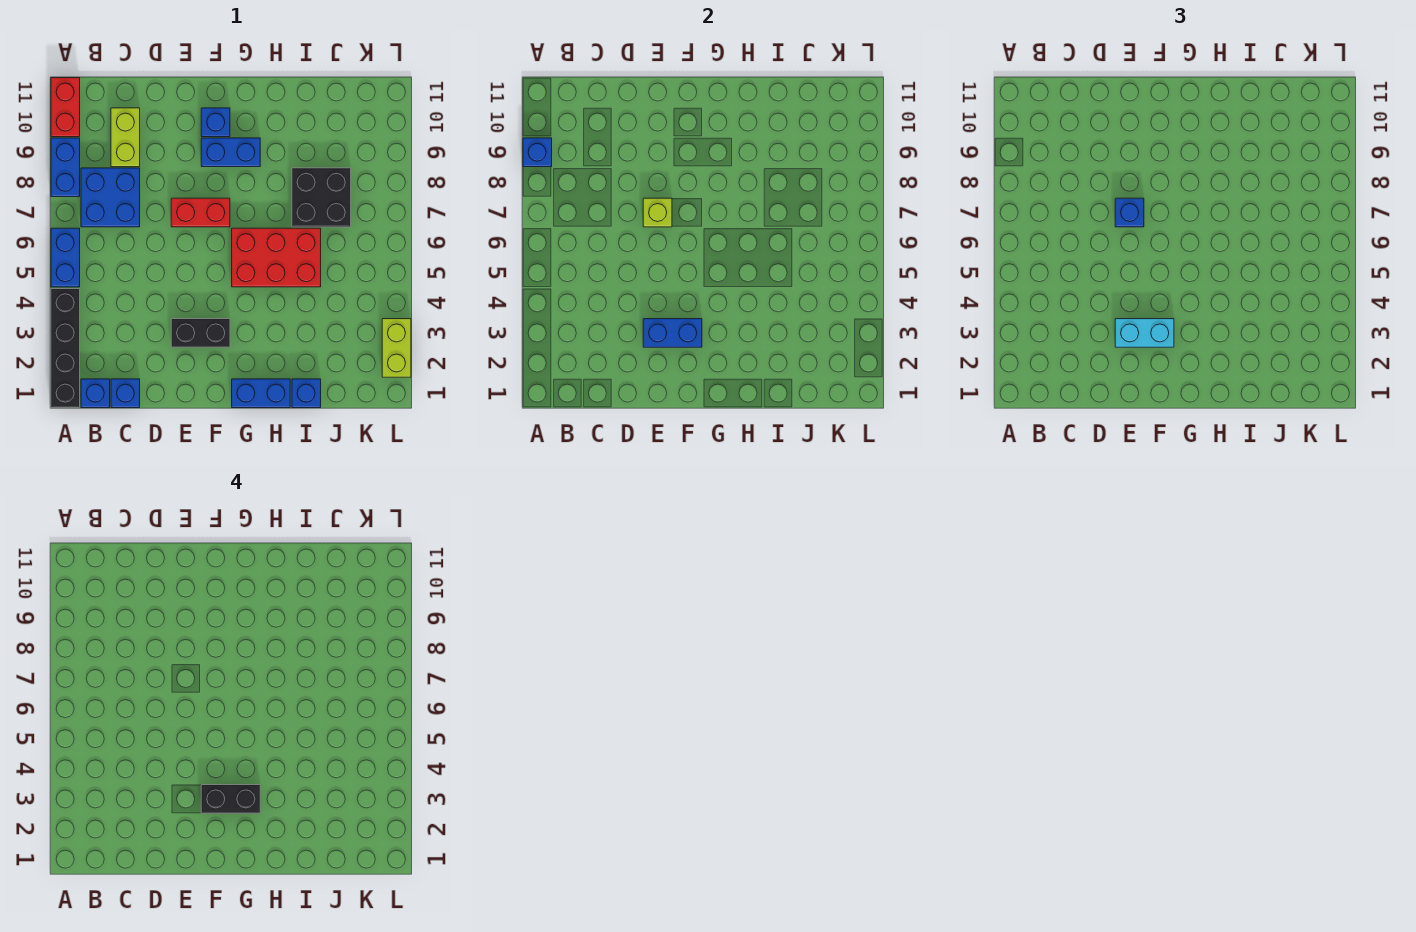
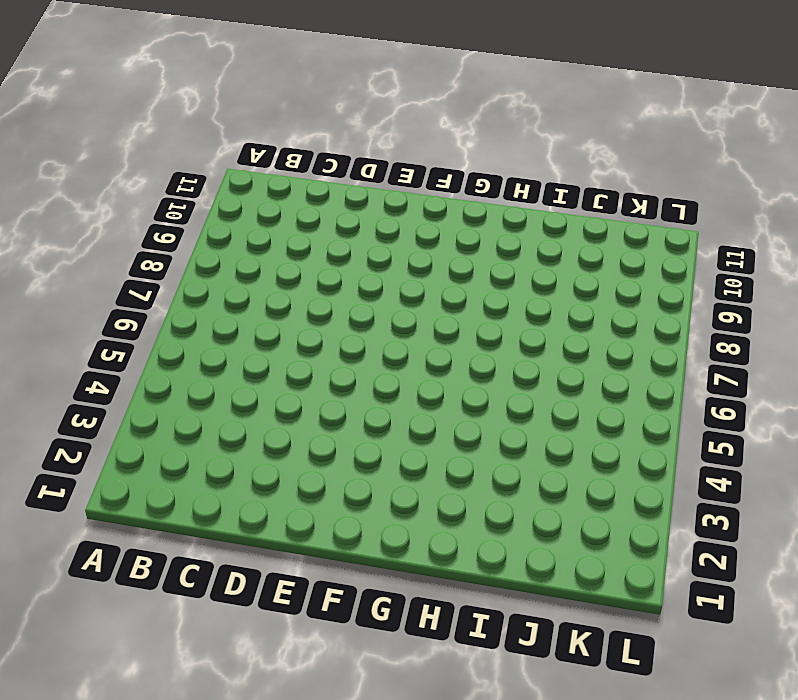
none -> black 1x4 brick [51,289,80,408]
none -> blue 1x2 brick [51,228,80,287]
none -> blue 1x2 brick [51,138,80,197]

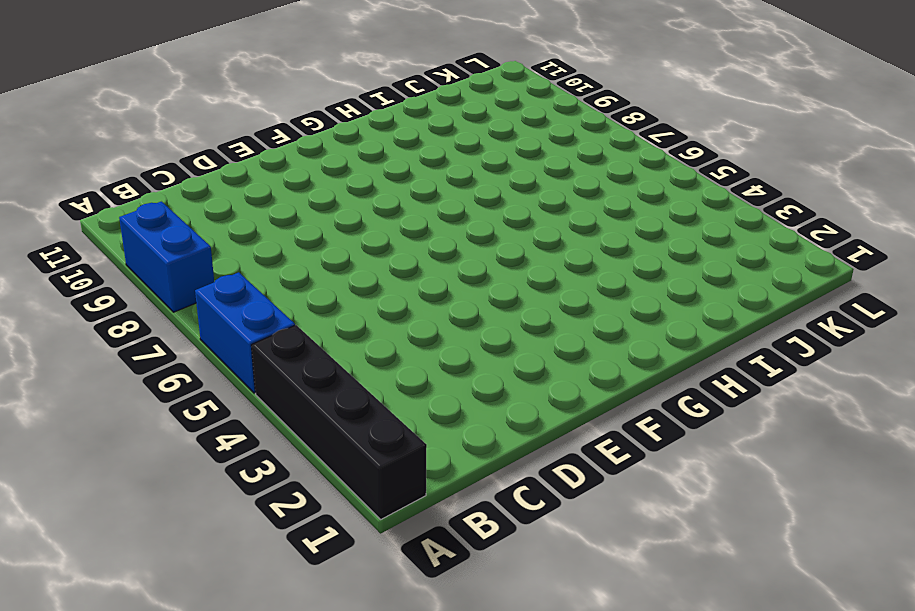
none -> red 1x2 brick [51,78,80,137]
none -> blue 1x1 brick [81,379,110,408]
none -> blue 2x2 brick [81,168,140,227]

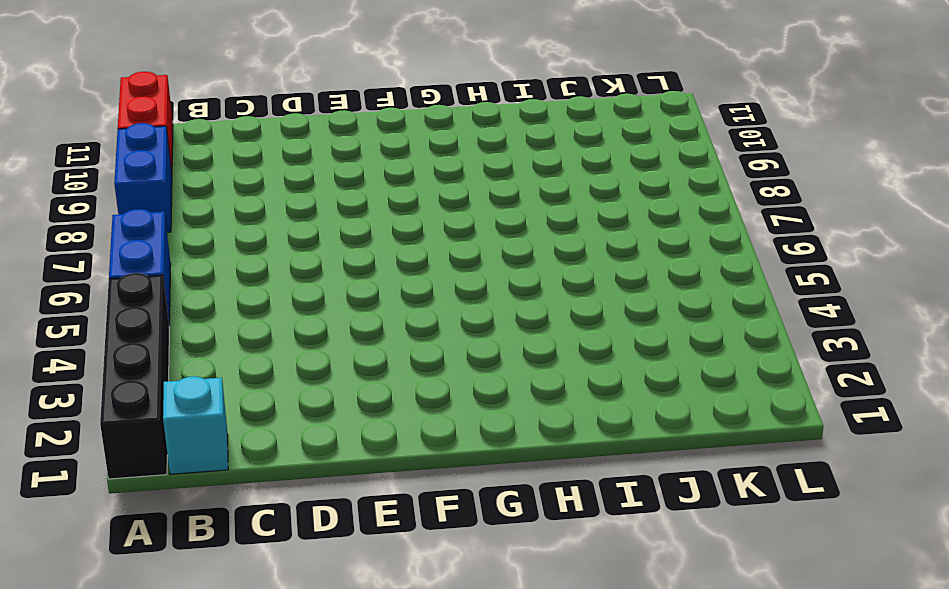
cyan 1x1 brick [163,376,228,474] -> blue 1x1 brick [81,379,110,408]
none -> blue 2x2 brick [81,168,140,227]
none -> blue 1x1 brick [111,379,140,408]
none -> lime 1x2 brick [111,108,140,167]

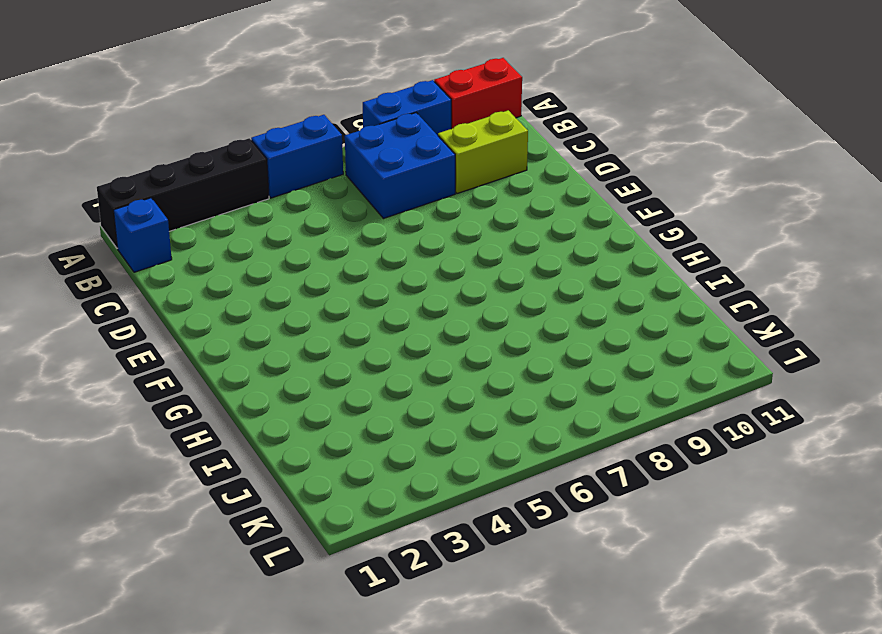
none -> blue 1x1 brick [111,379,140,408]
none -> black 1x2 brick [171,319,230,347]
none -> red 1x2 brick [171,198,230,227]

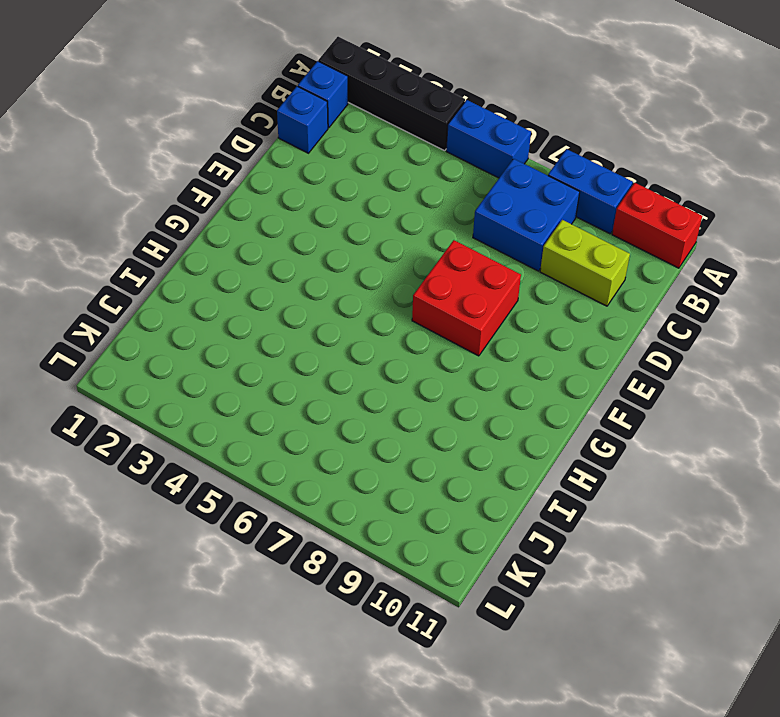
red 2x2 brick [412,240,521,356] -> red 1x2 brick [171,198,230,227]
none -> black 1x2 brick [171,319,230,347]
none -> blue 1x2 brick [201,138,260,167]
none -> blue 1x1 brick [201,108,230,137]

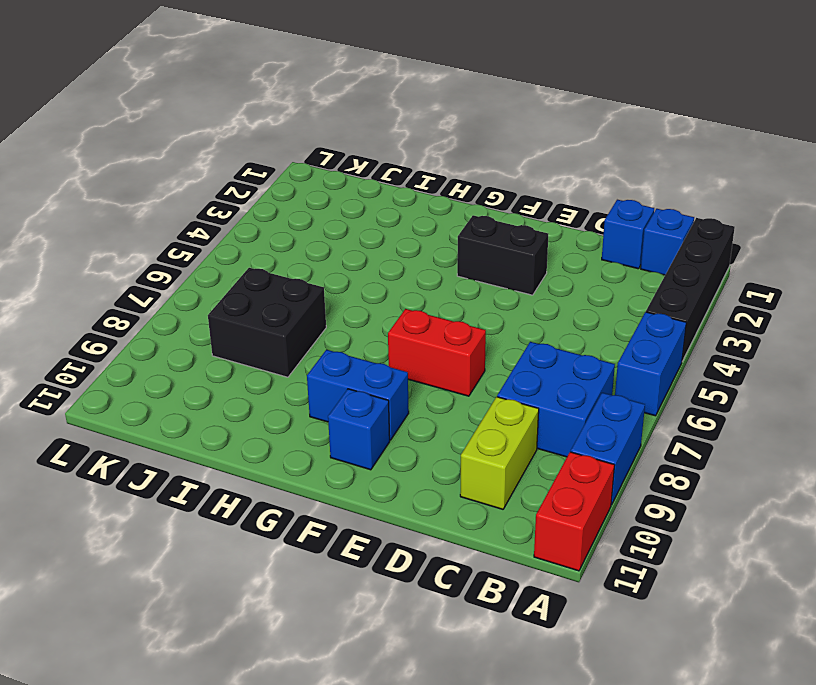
none -> blue 1x2 brick [232,379,290,408]
none -> red 2x3 brick [232,228,321,287]
none -> blue 1x1 brick [292,379,321,408]

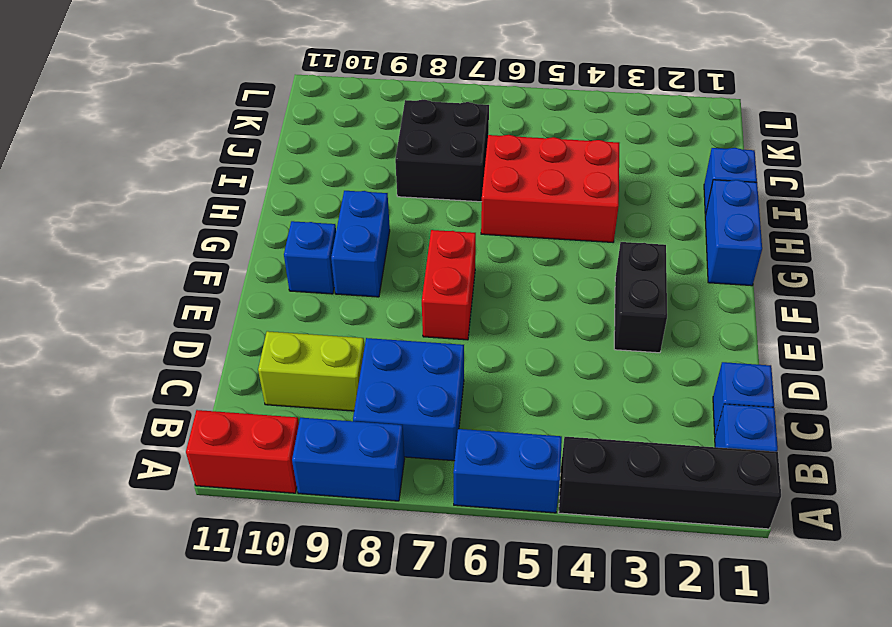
red 2x3 brick [481,135,619,242] -> red 2x3 brick turned to [232,228,321,287]
none -> lime 1x2 brick [382,319,411,377]
none -> blue 1x1 brick [523,138,552,167]
none -> blue 1x2 brick [643,319,702,347]

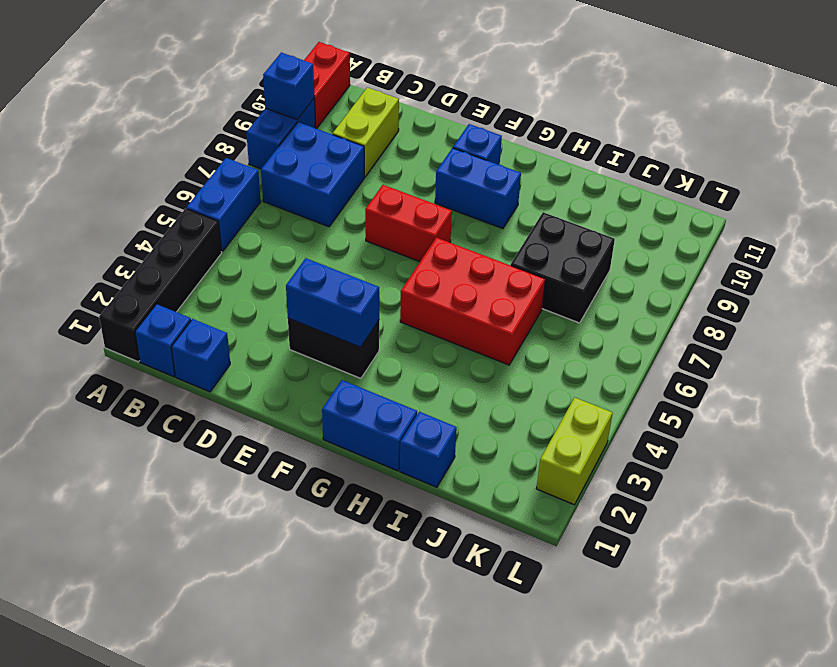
none -> lime 1x1 brick [643,198,672,227]
none -> cyan 1x2 brick [1115,319,1174,347]
none -> blue 1x1 brick [1115,198,1144,227]

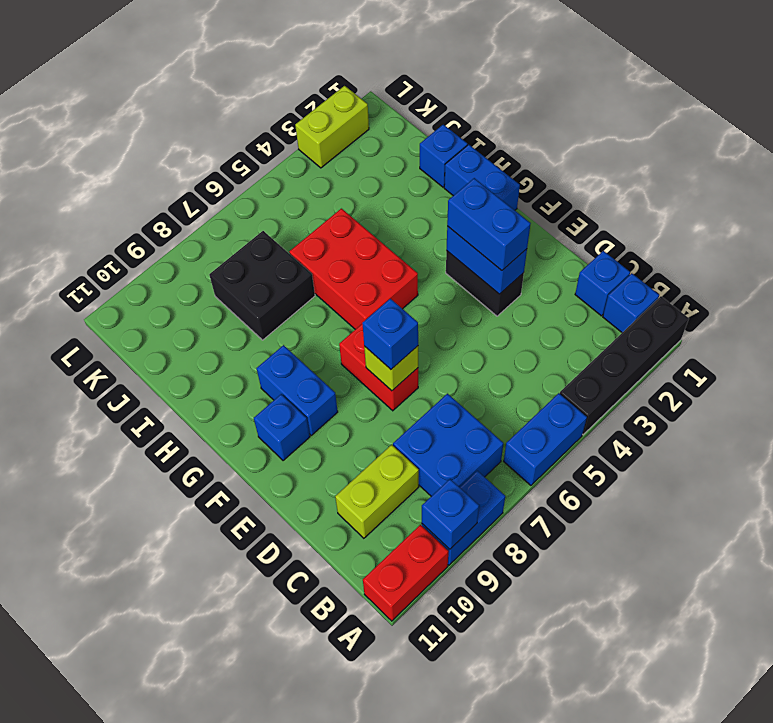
blue 1x2 brick [447,178,531,271] -> cyan 1x2 brick [1115,319,1174,347]
none -> black 1x2 brick [201,785,260,813]

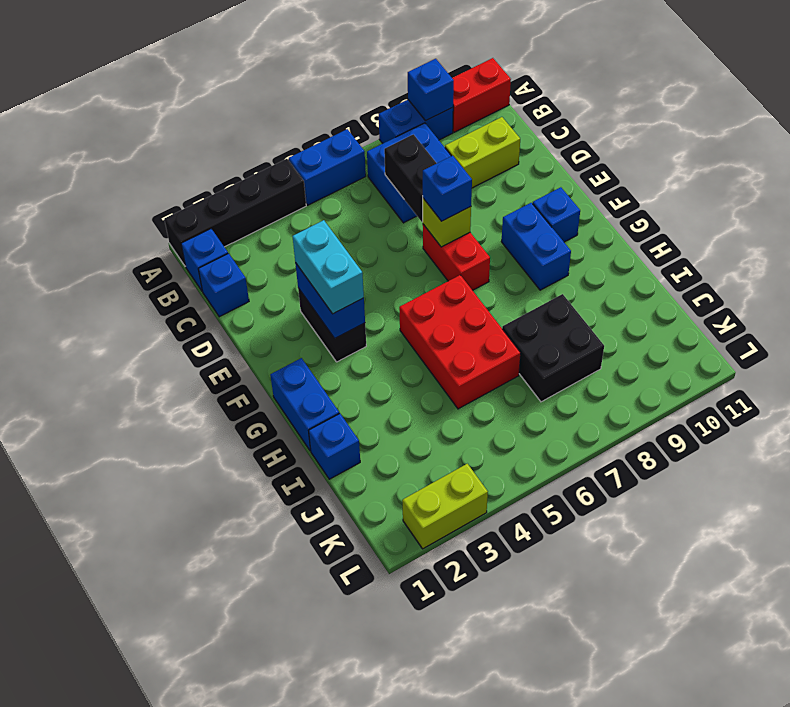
black 1x2 brick [384,134,437,222] -> black 1x2 brick moved to [201,785,260,813]

